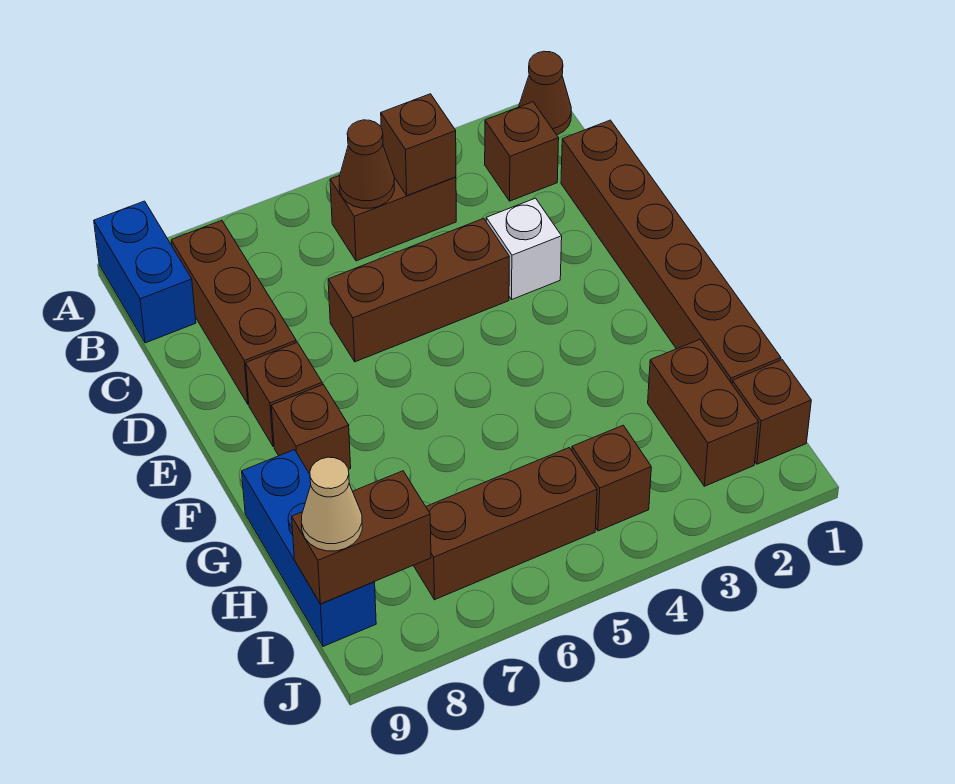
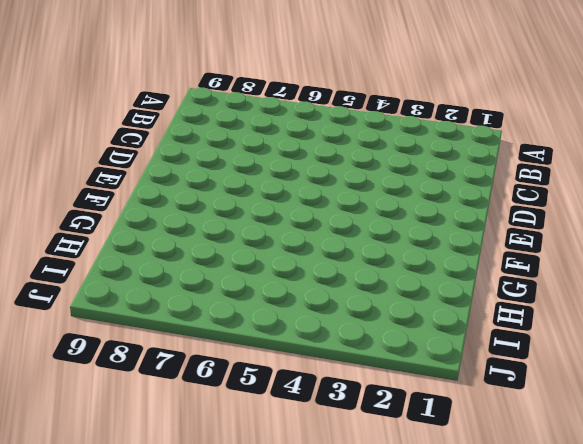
none -> brown 1x1 cone [519,51,571,135]
none -> blue 1x2 brick [94,201,196,343]
none -> brown 1x1 brick [485,102,559,201]

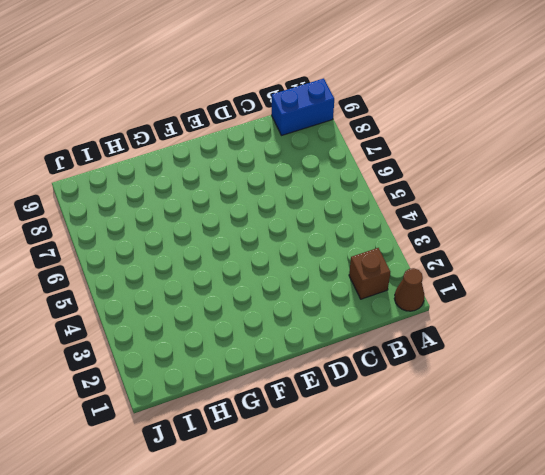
none -> brown 1x2 brick [330,176,456,261]
none -> brown 1x3 brick [171,220,296,404]
none -> brown 1x6 brick [561,120,781,383]

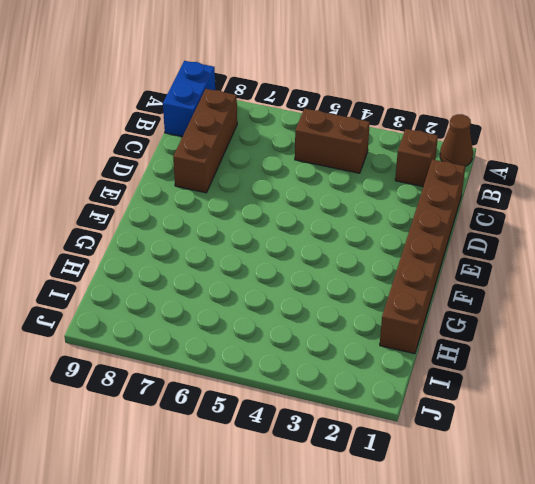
none -> white 1x1 brick [486,198,562,300]
none -> brown 1x3 brick [328,218,509,362]
none -> brown 1x1 brick [246,342,322,447]

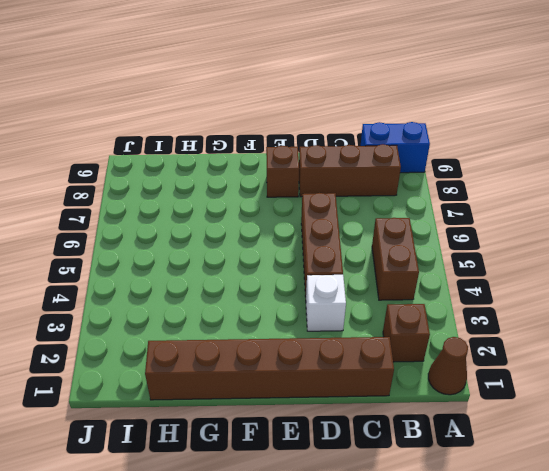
none -> brown 1x1 brick [271,385,351,474]
none -> blue 1x3 brick [242,450,376,646]
none -> brown 1x2 brick [648,340,759,486]

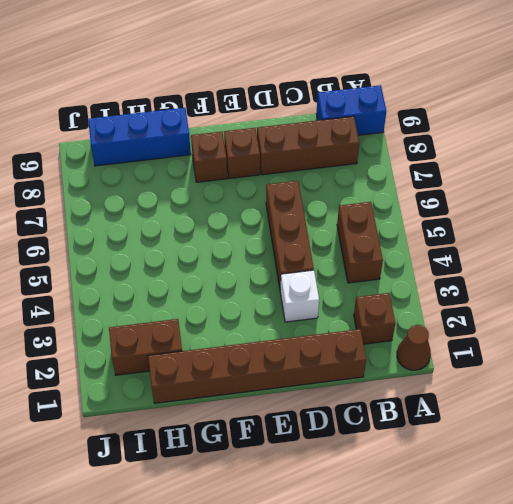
none -> brown 1x1 brick [732,360,811,464]
none -> brown 1x1 brick [572,425,651,531]
none -> brown 1x3 brick [413,448,597,600]

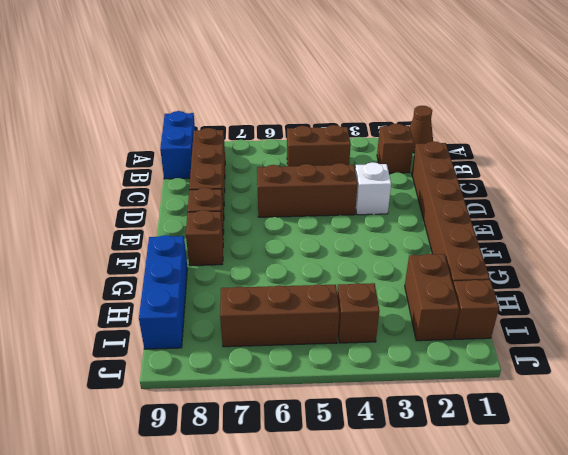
none -> brown 1x1 brick [381,94,456,195]
none -> brown 1x1 cone [339,120,394,208]
none -> brown 1x2 brick [292,471,431,604]

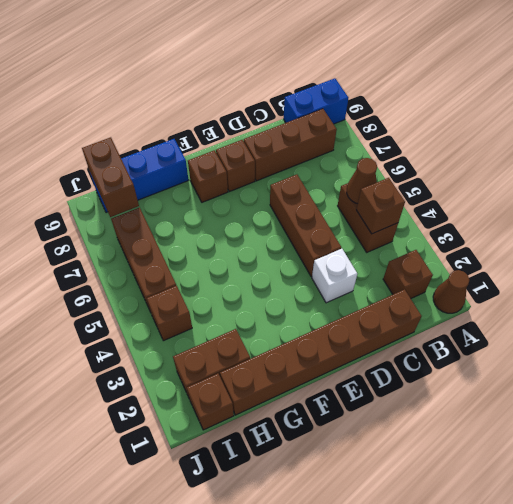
none -> tan 1x1 cone [301,457,362,551]

